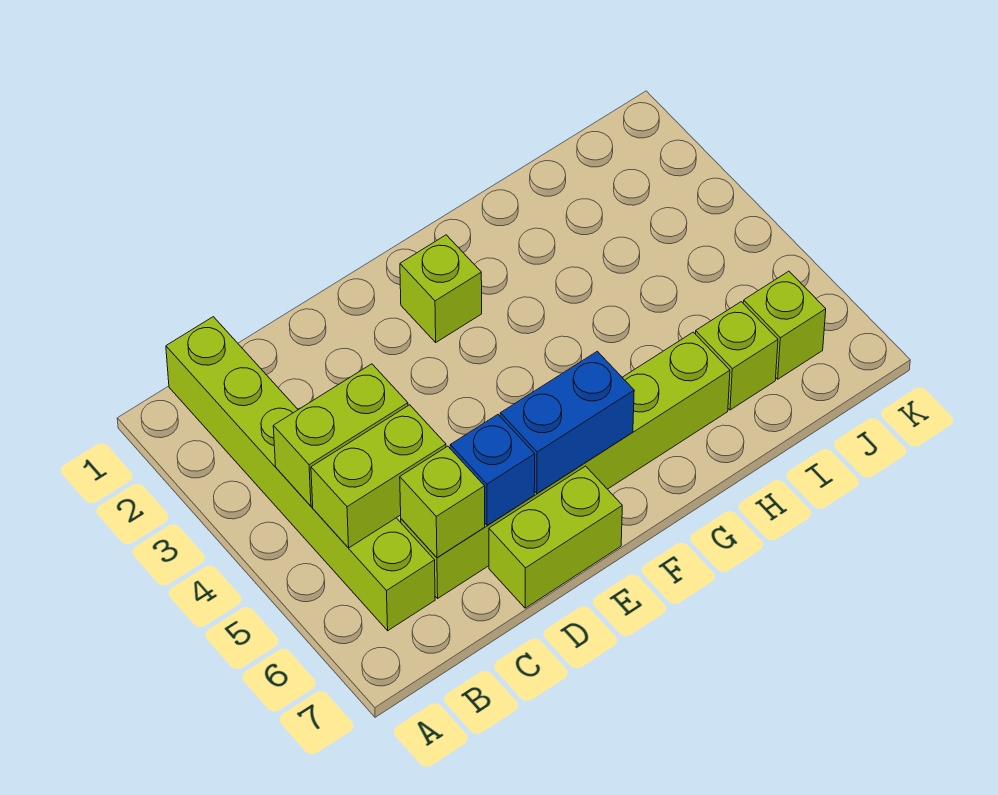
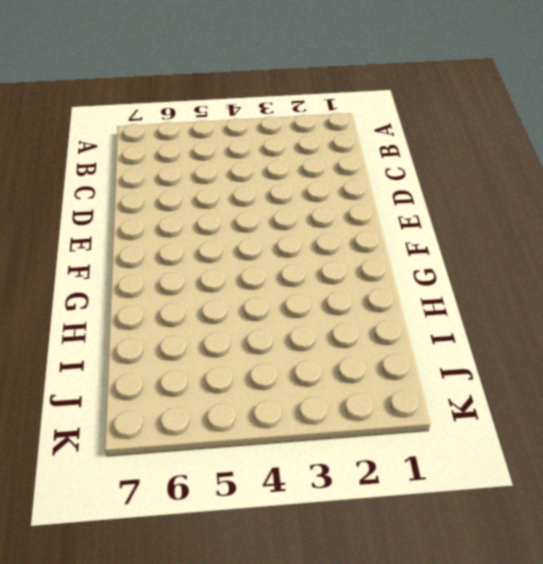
none -> lime 1x6 brick [166,317,435,631]
none -> lime 1x6 brick [401,332,730,598]

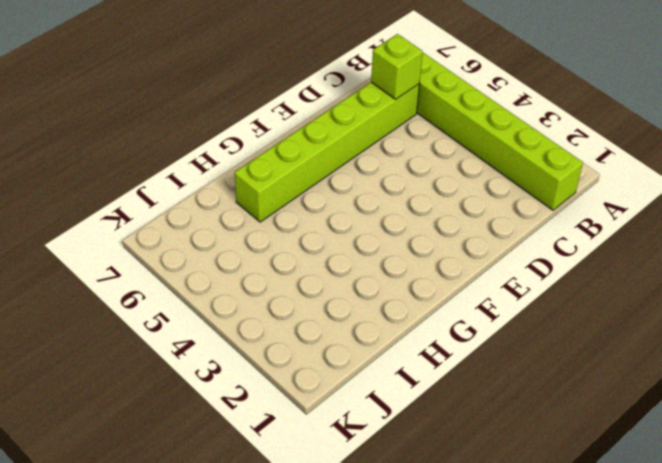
none -> lime 1x2 brick [489,466,622,608]
none -> lime 1x1 brick [400,235,482,342]

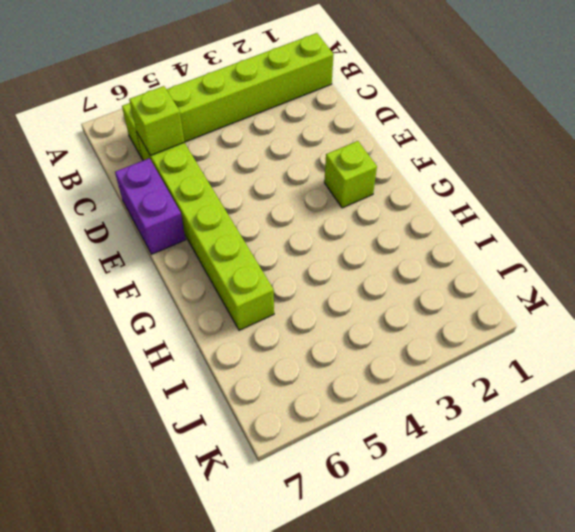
purple 1x2 brick [115,158,186,254] -> lime 1x2 brick [489,466,622,608]
none -> lime 1x1 brick [696,302,778,410]
none -> lime 1x1 brick [743,271,826,379]

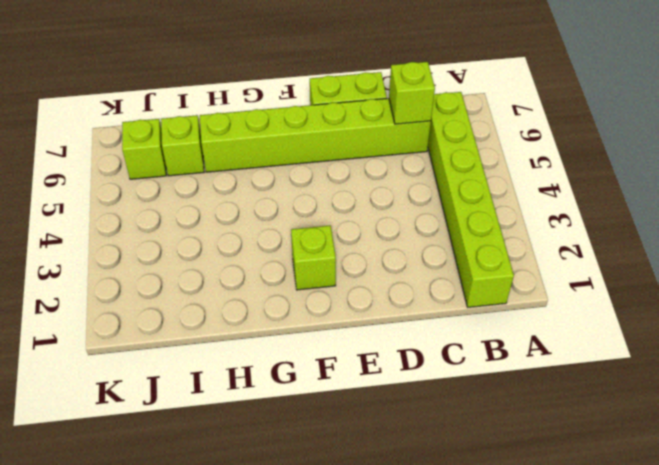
none -> lime 1x2 brick [273,364,408,506]
none -> lime 1x2 brick [311,405,446,548]

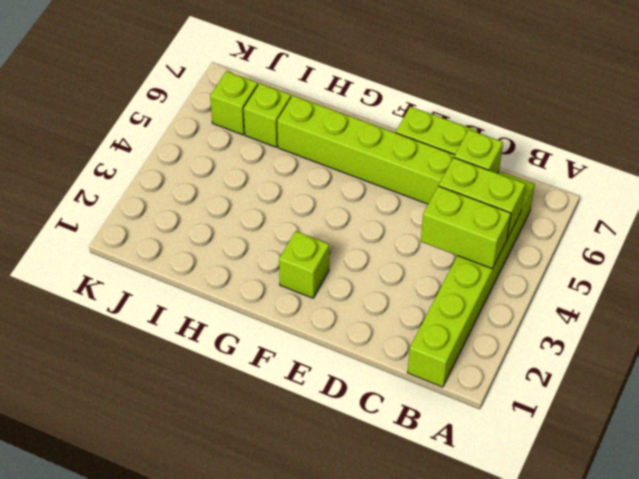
none -> blue 1x1 brick [450,415,535,525]
none -> blue 1x2 brick [500,351,634,493]

